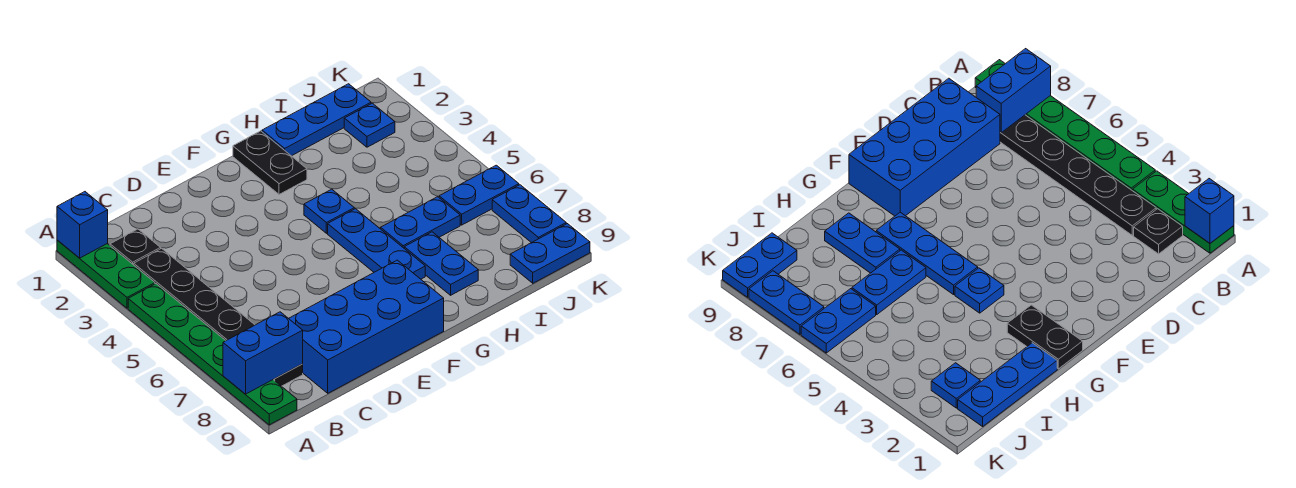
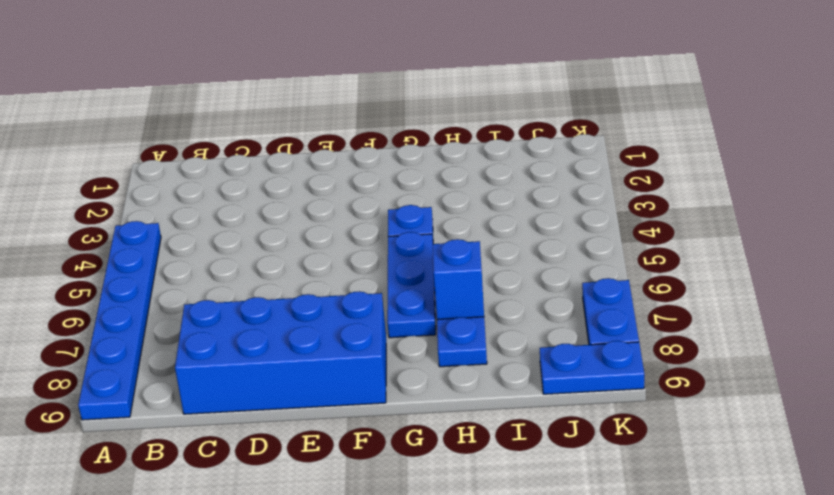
blue 1x6 plate [78,221,161,420] -> green 1x6 plate [128,284,297,425]
blue 1x1 brick [433,239,484,320] -> blue 1x1 brick moved to [57,192,108,258]
none -> green 1x3 plate [57,240,155,308]
none -> black 1x1 plate [110,229,161,265]
none -> black 1x6 plate [134,248,303,386]

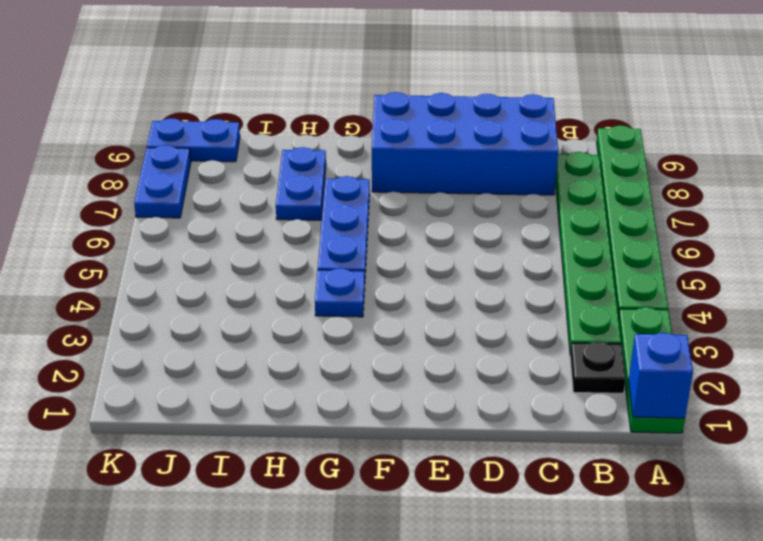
green 1x6 plate [556,152,621,355] -> black 1x6 plate [134,248,303,386]
none -> black 1x2 plate [233,131,307,194]
none -> blue 1x3 plate [262,84,371,156]
none -> blue 1x2 plate [381,197,460,248]

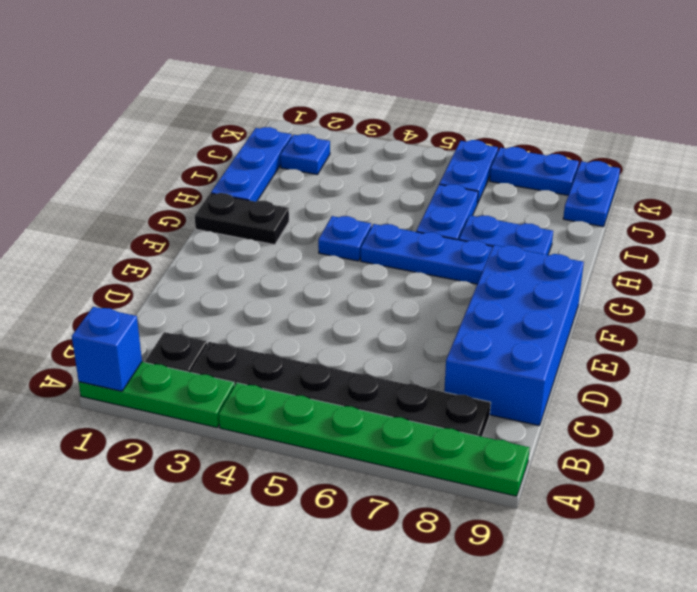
none -> blue 1x2 brick [223,312,303,394]

